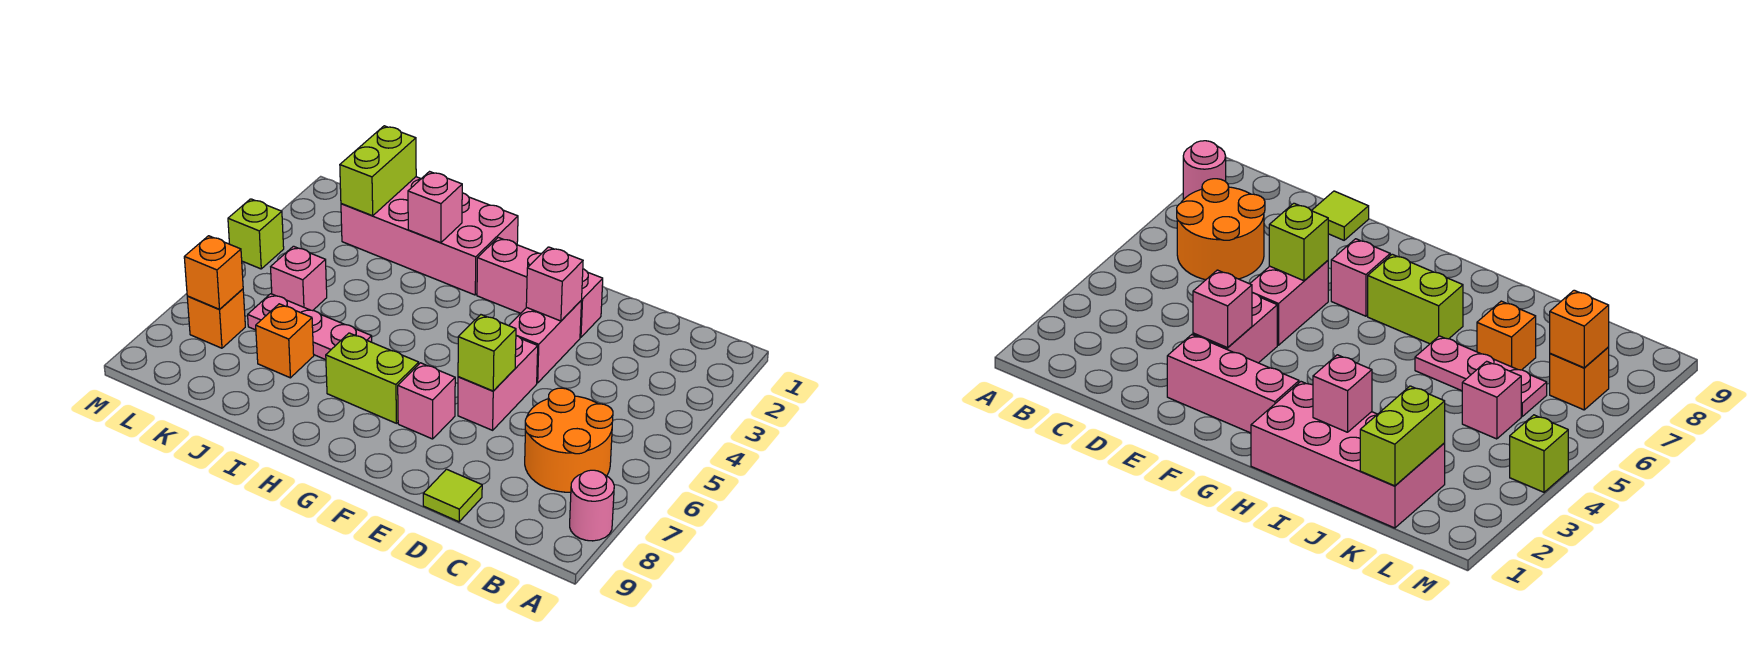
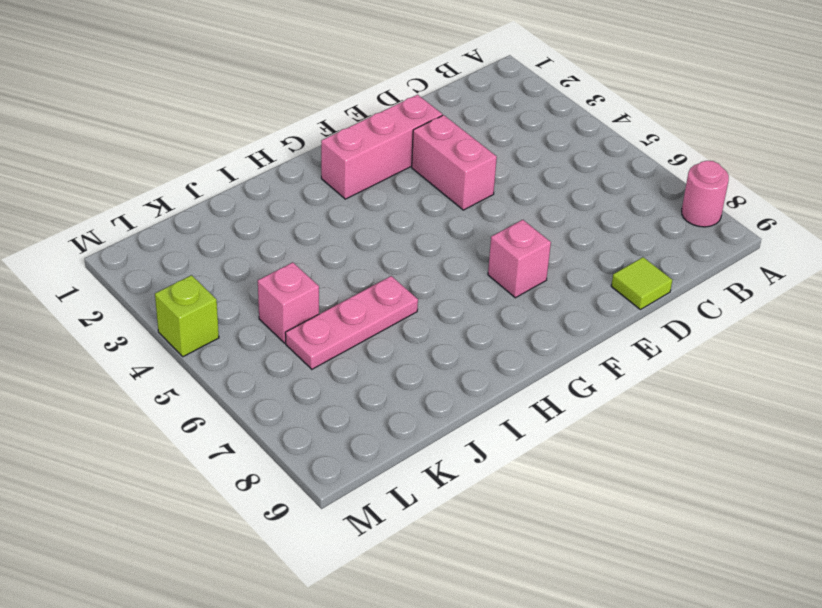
none -> orange 2x2 round brick [525,388,613,492]
none -> pink 1x2 brick [458,336,538,430]
none -> lime 1x2 brick [326,333,419,423]

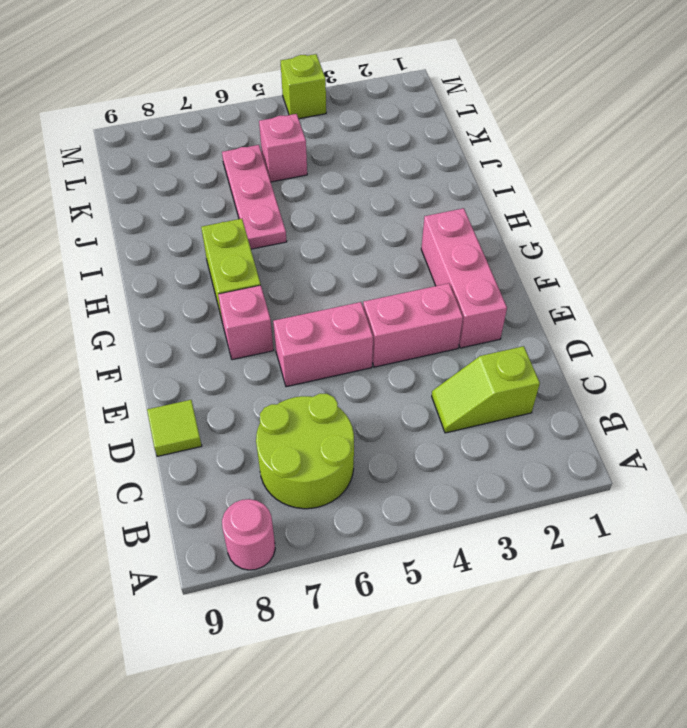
lime 2x2 round brick [256,394,354,509] -> orange 2x2 round brick [525,388,613,492]
lime 1x2 slope [432,346,540,433] -> none
none -> pink 2x4 brick [341,177,518,295]
none -> orange 1x1 brick [256,304,314,378]
none -> orange 1x1 brick [187,289,245,348]

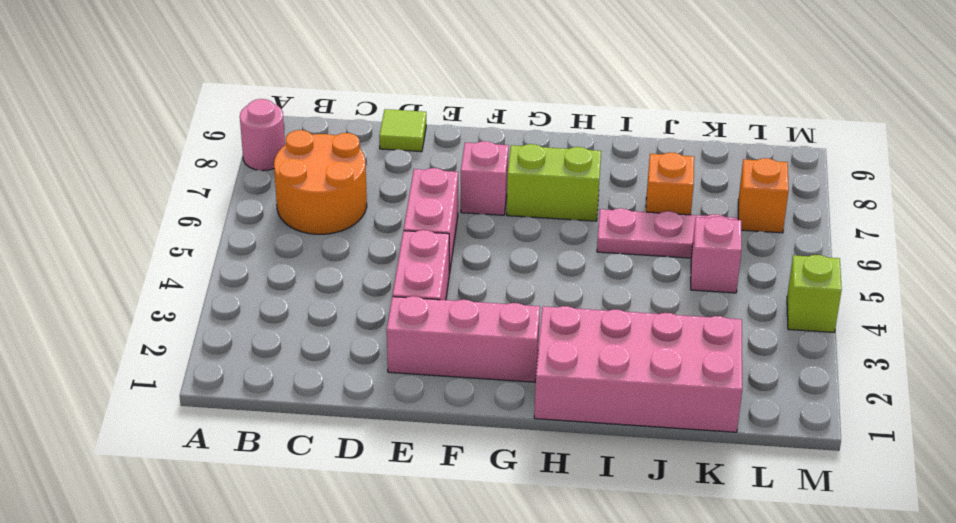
none -> pink 1x1 brick [526,247,583,321]
none -> lime 1x1 brick [458,315,516,391]
none -> pink 1x1 brick [408,172,462,243]

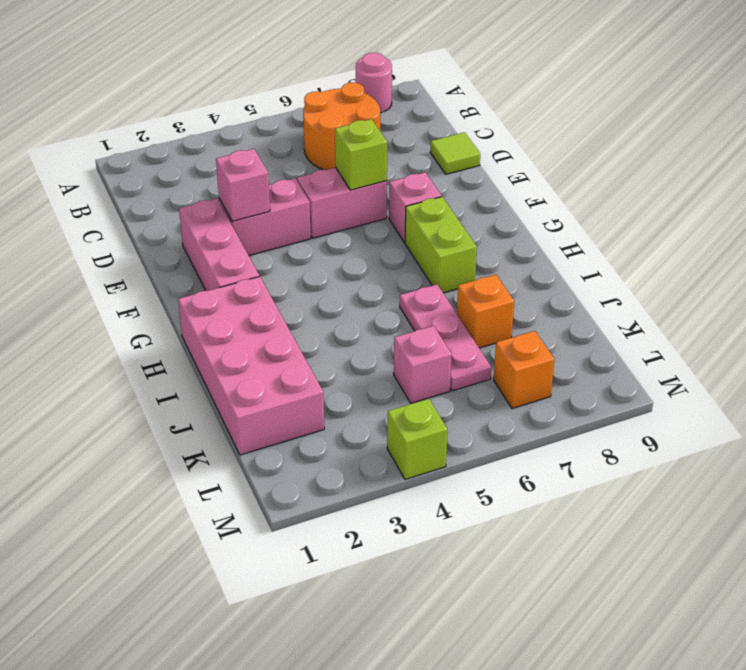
none -> pink 1x1 brick [408,172,462,243]
none -> lime 1x2 brick [340,126,416,216]
none -> orange 1x1 brick [184,236,243,309]

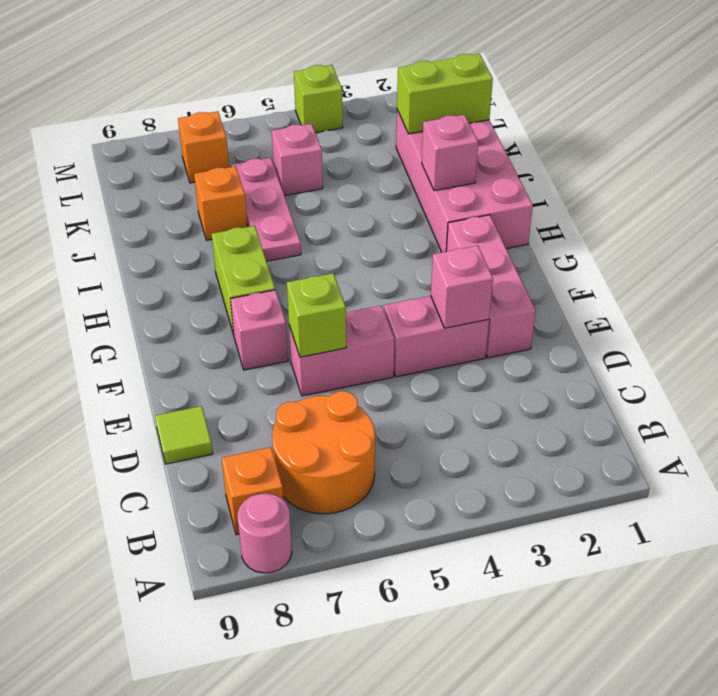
orange 1x1 brick [222,447,283,535] -> orange 1x1 brick moved to [184,236,243,309]

